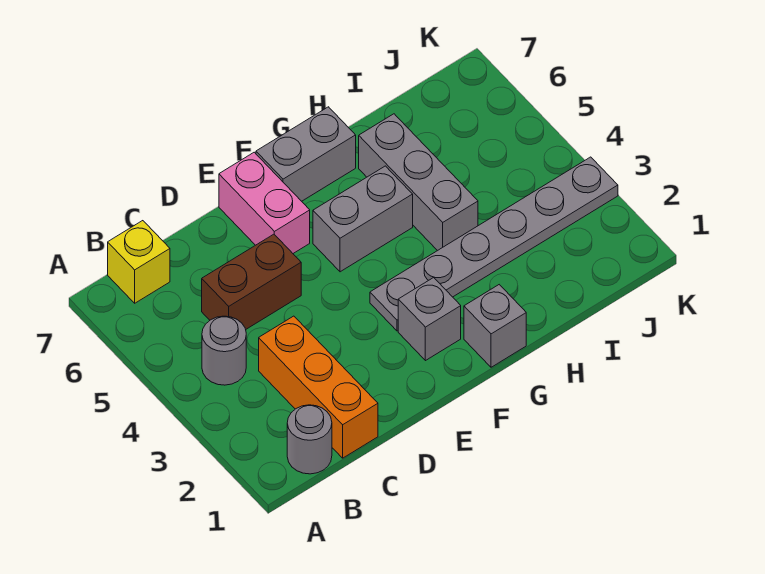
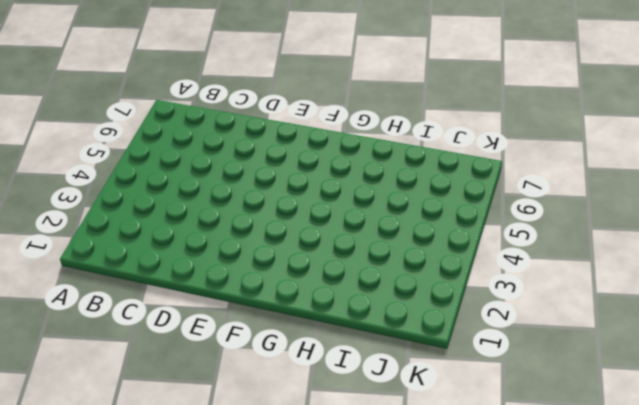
none -> grey 1x1 round brick [287,405,332,474]
none -> grey 1x1 round brick [202,316,246,385]
none -> yellow 1x1 brick [108,221,170,303]

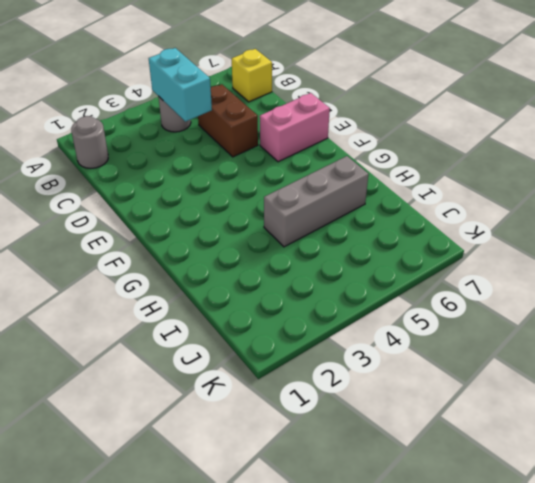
cyan 1x2 brick [149,48,212,122] -> none
none -> orange 1x3 brick [259,316,378,458]
none -> grey 1x1 brick [398,278,461,361]
none -> grey 1x6 plate [370,157,618,331]

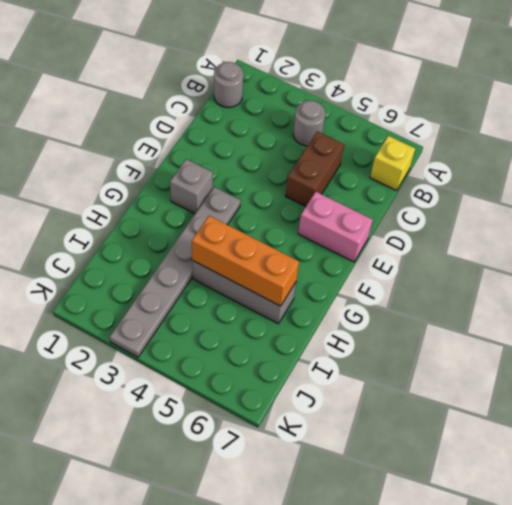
orange 1x3 brick [192,216,299,306] -> orange 1x3 brick moved to [259,316,378,458]
none -> grey 1x2 brick [313,166,413,272]
none -> grey 1x2 brick [256,107,356,201]
none -> grey 1x1 brick [464,285,526,367]

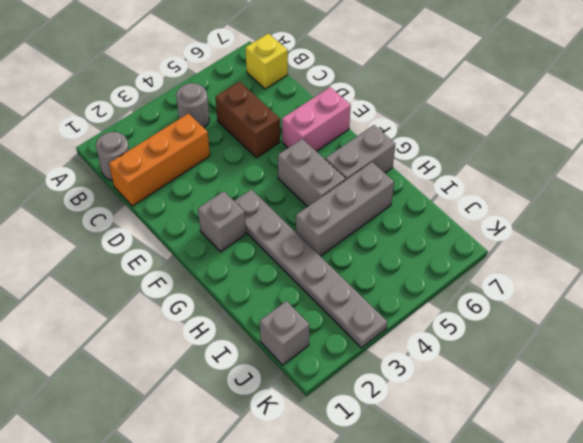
grey 1x2 brick [325,125,395,180] -> grey 1x2 brick turned to [256,107,356,201]
grey 1x1 brick [260,301,310,365] -> grey 1x1 brick moved to [464,285,526,367]

